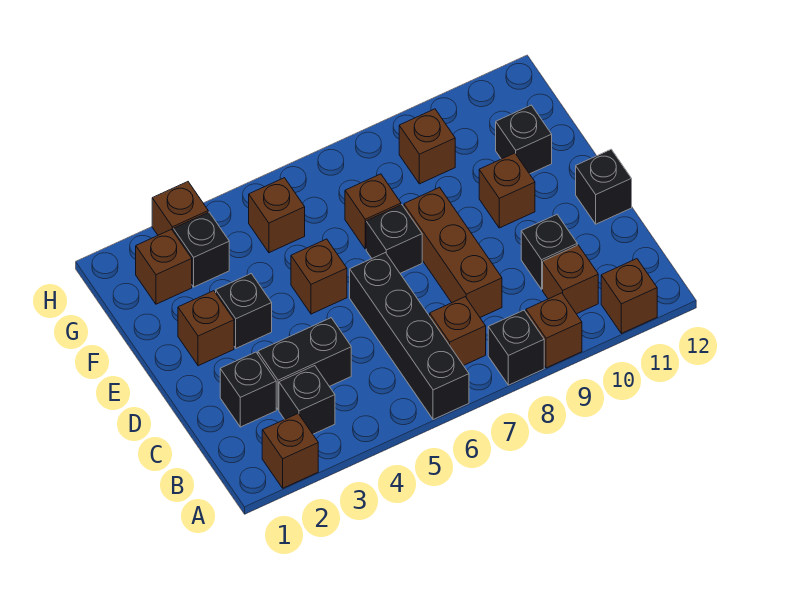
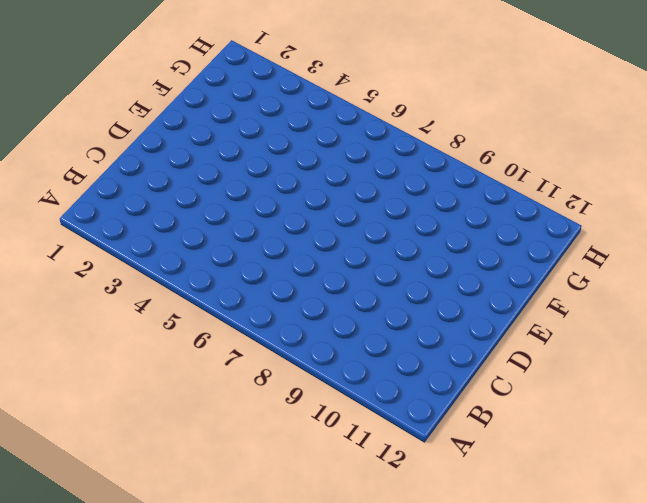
none -> brown 1x1 brick [262,414,318,488]
none -> black 1x4 brick [350,253,469,420]
none -> black 1x1 brick [488,310,544,385]

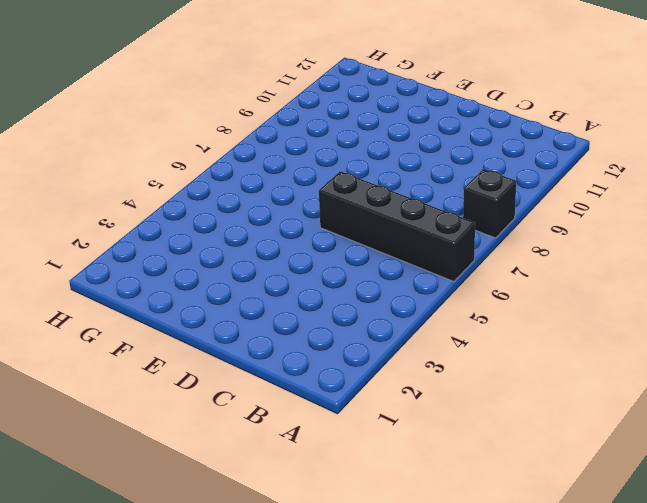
none -> brown 1x1 brick [262,414,318,488]
none -> brown 1x1 brick [526,293,582,368]
none -> brown 1x1 brick [601,259,657,333]

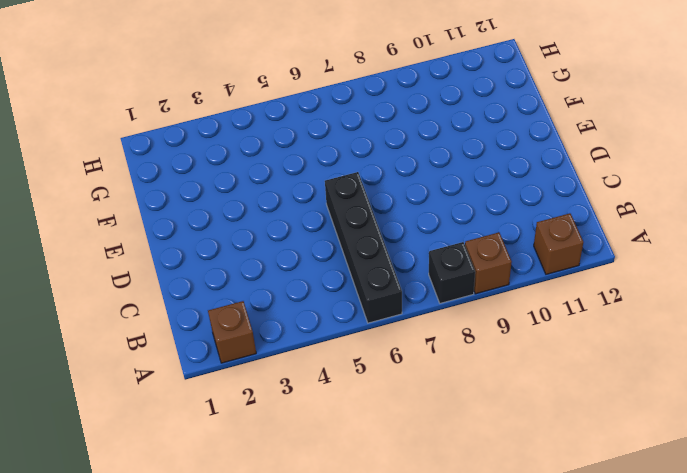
none -> black 1x1 brick [279,366,335,434]
none -> brown 1x1 brick [430,297,486,366]
none -> brown 1x1 brick [543,245,598,314]

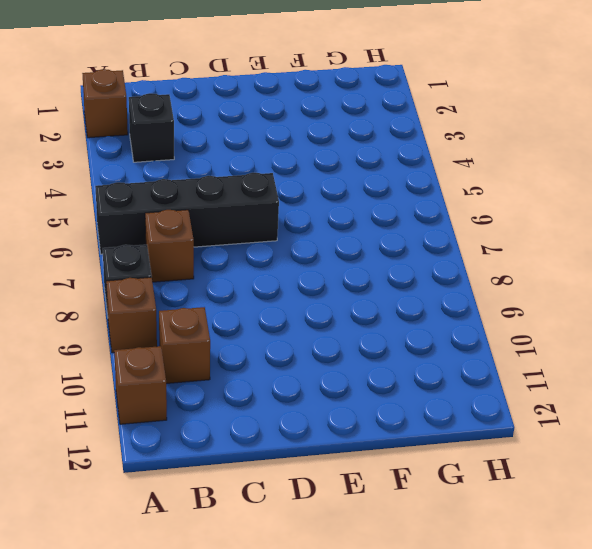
none -> black 1x1 brick [220,352,276,427]
none -> black 1x2 brick [258,318,351,410]
none -> brown 1x3 brick [404,187,502,317]

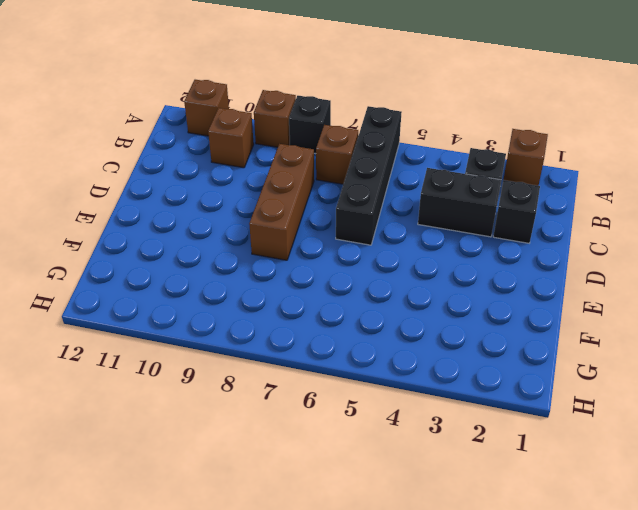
none -> black 1x1 brick [521,215,577,289]
none -> black 1x1 brick [576,149,632,224]
none -> brown 1x1 brick [178,291,234,366]

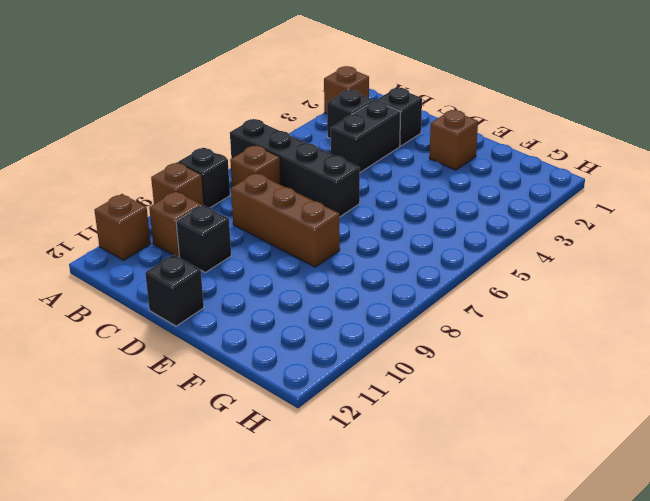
none -> black 1x1 brick [216,274,272,348]
none -> brown 1x1 brick [291,239,347,314]
none -> black 1x1 brick [366,205,422,273]

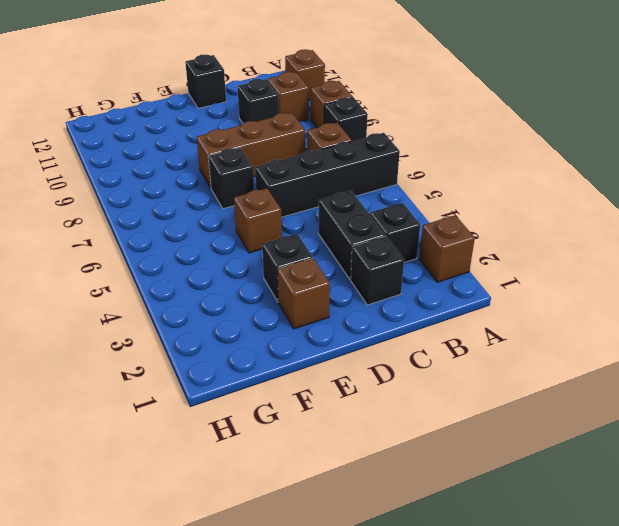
none -> brown 1x1 brick [479,153,535,228]
none -> brown 1x1 brick [345,174,401,249]
none -> black 1x1 brick [496,105,552,174]

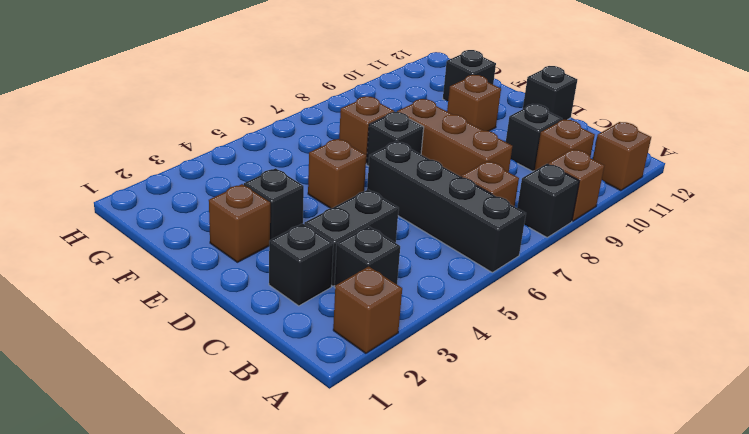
none -> brown 1x1 brick [136,229,192,304]
none -> black 1x1 brick [173,212,229,287]
none -> brown 1x1 brick [249,178,305,253]

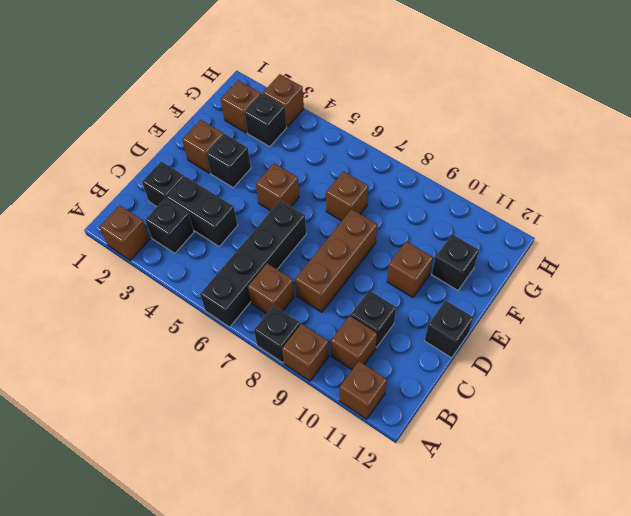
none -> black 1x1 brick [366,205,422,273]
none -> brown 1x1 brick [249,178,305,253]
none -> brown 1x1 brick [399,109,455,184]

